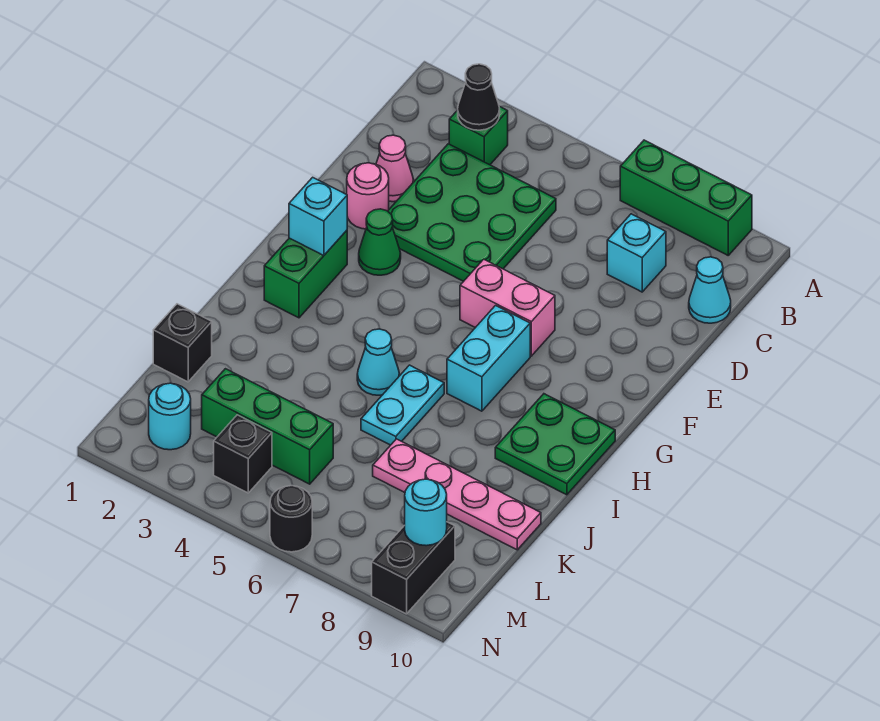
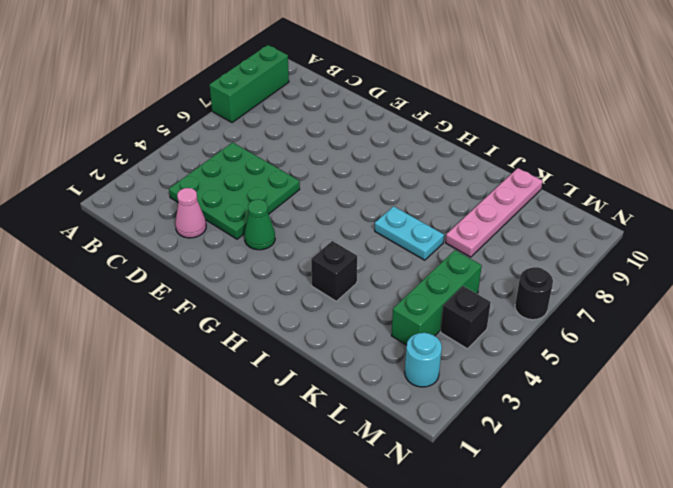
black 1x1 brick [311,241,357,301] -> black 1x1 brick moved to [153,304,212,382]
none -> green 1x1 brick [449,106,508,165]
none -> cyan 1x1 brick [607,214,666,292]
none -> cyan 1x1 cone [689,257,731,323]

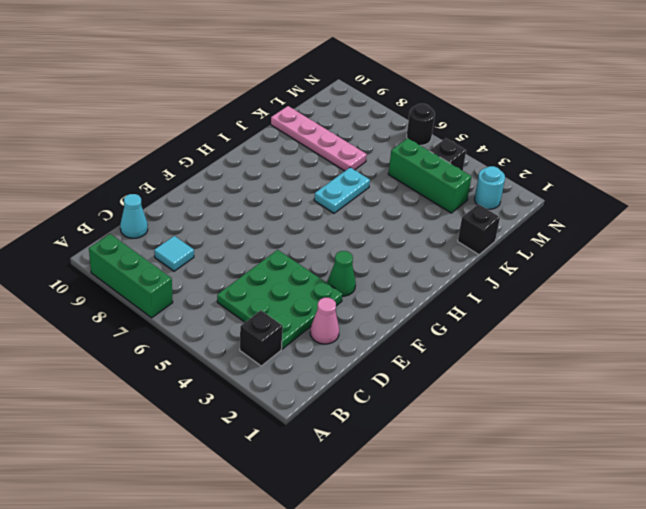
black 1x1 brick [240,310,283,366] -> green 1x1 brick [449,106,508,165]
cyan 1x1 tile [154,236,194,271] -> cyan 1x1 brick [607,214,666,292]
none -> pink 1x1 round brick [347,163,389,229]
none -> pink 1x2 brick [460,259,555,356]
none -> green 1x2 brick [264,231,347,318]

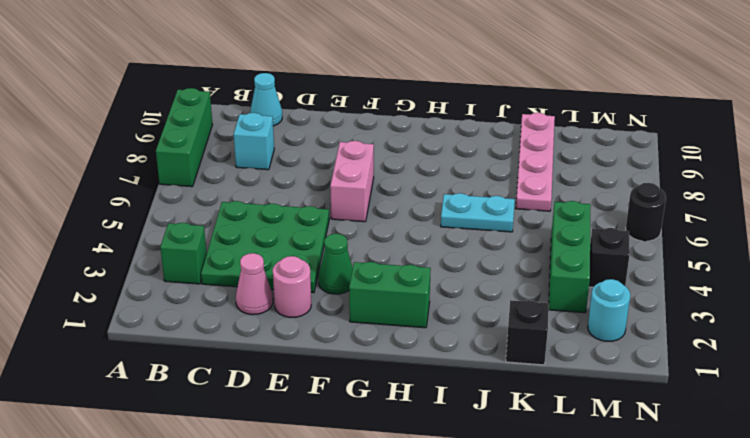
none -> cyan 1x2 brick [447,306,530,411]
none -> green 2x2 plate [495,394,615,495]
none -> cyan 1x1 cone [357,329,399,395]

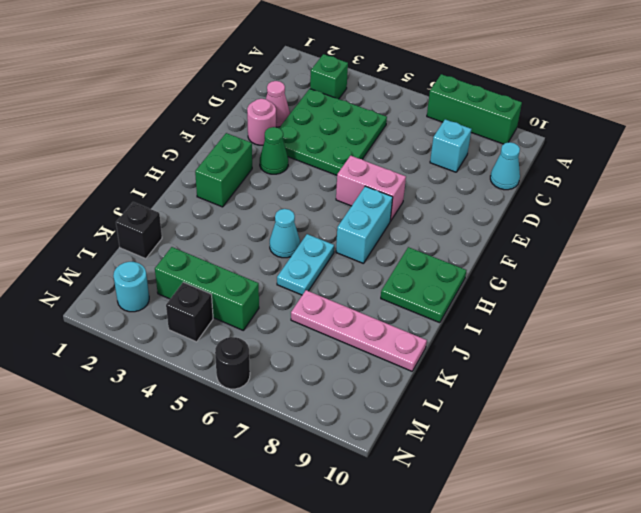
none -> black 1x2 brick [372,522,455,614]
none -> black 1x1 cone [458,64,500,130]
none -> cyan 1x1 brick [289,177,347,256]

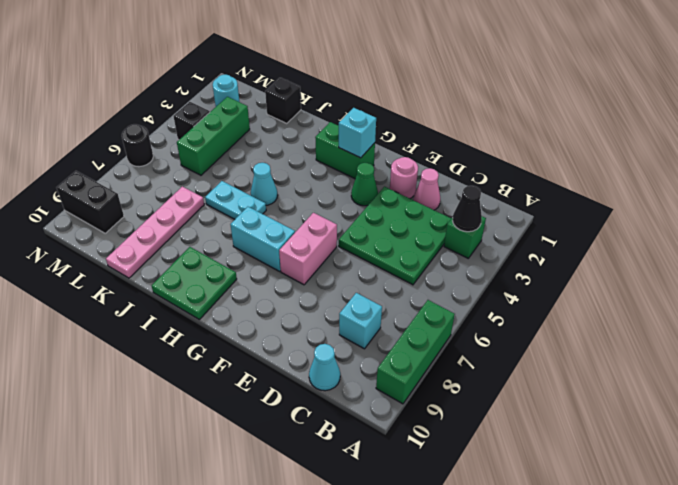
none -> cyan 1x1 round brick [405,479,447,546]

